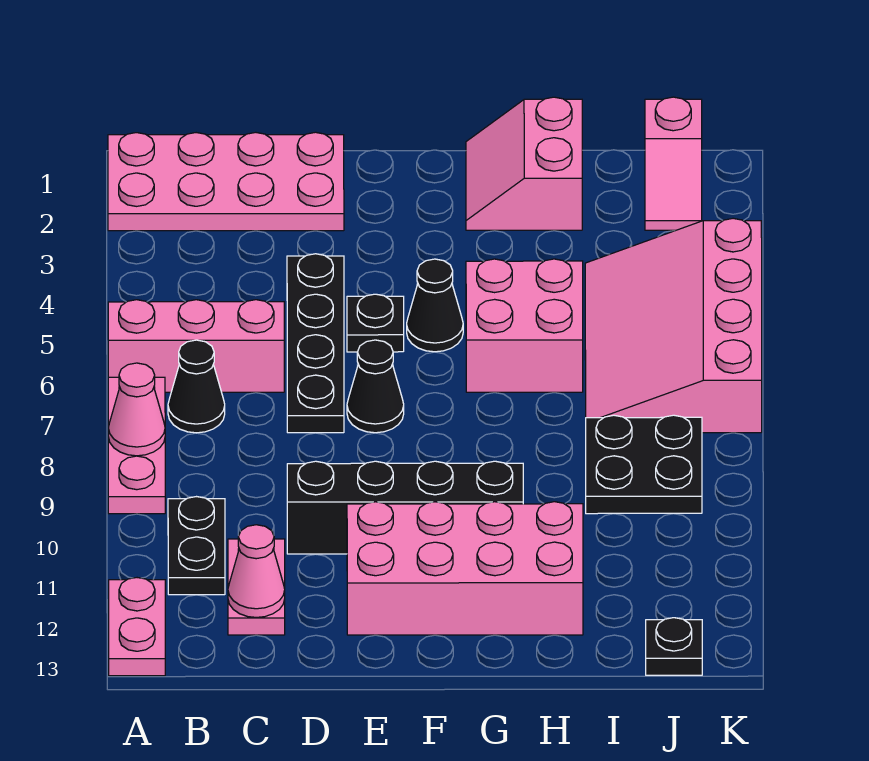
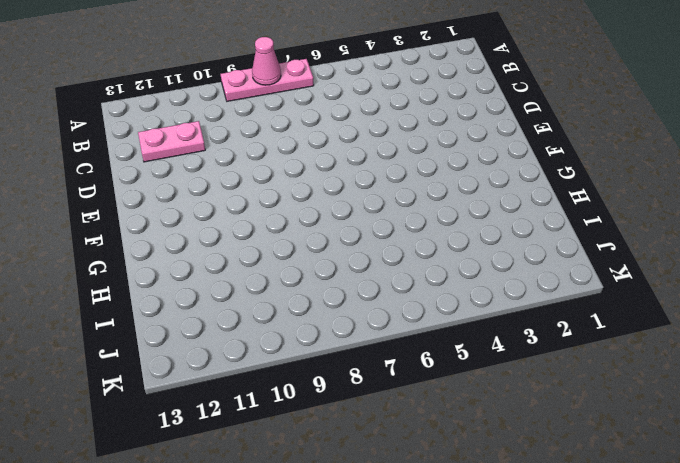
none -> pink 2x4 plate [108,132,344,231]
none -> pink 1x3 brick [108,300,284,392]
none -> pink 1x2 plate [109,578,165,676]

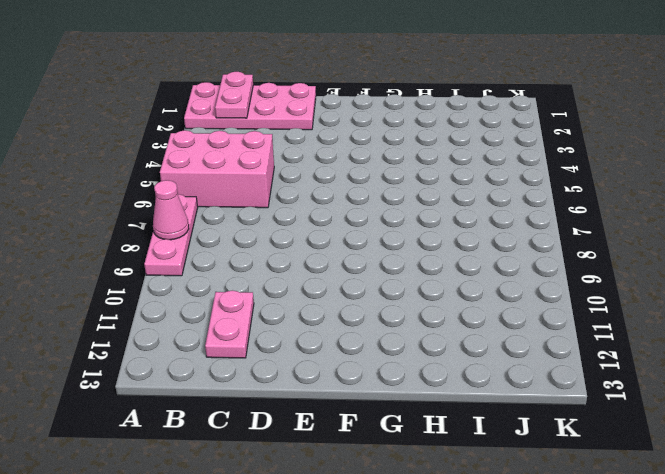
pink 2x3 brick [160,130,274,208] -> pink 1x3 brick [108,300,284,392]
pink 1x2 plate [215,72,253,118] -> pink 1x2 plate moved to [109,578,165,676]
none -> black 1x1 cone [168,340,225,433]
none -> black 1x2 plate [168,497,225,595]
none -> black 1x4 plate [287,254,344,433]

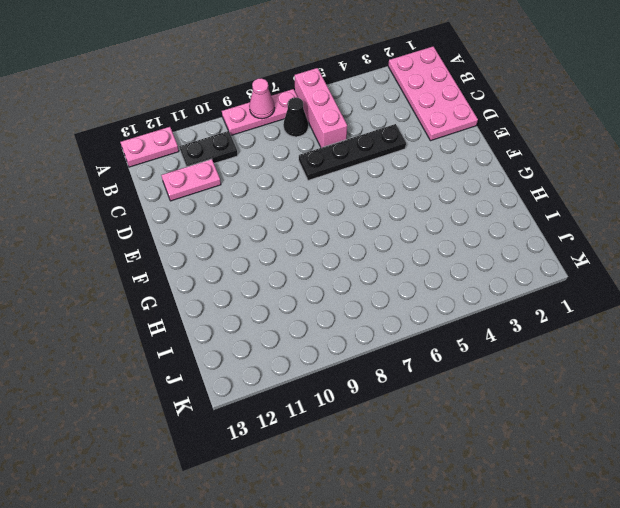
none -> black 1x4 brick [287,461,523,554]
none -> black 1x1 plate [347,294,404,352]
none -> black 1x1 cone [347,340,404,433]

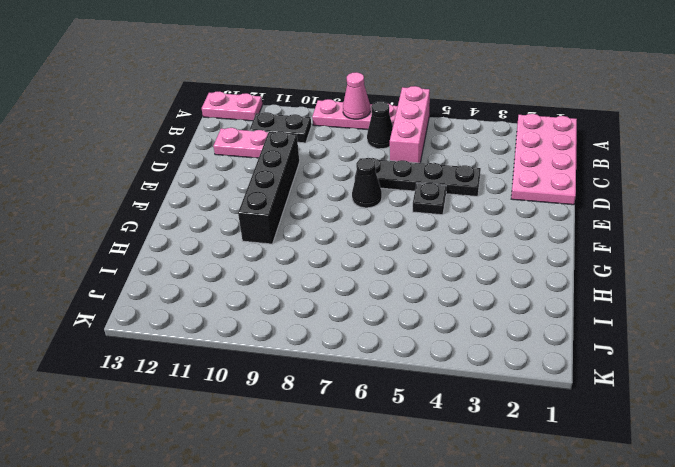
none -> pink 2x4 brick [347,502,583,635]
none -> black 1x1 cone [407,259,463,352]
none -> pink 2x2 slope [466,97,582,230]

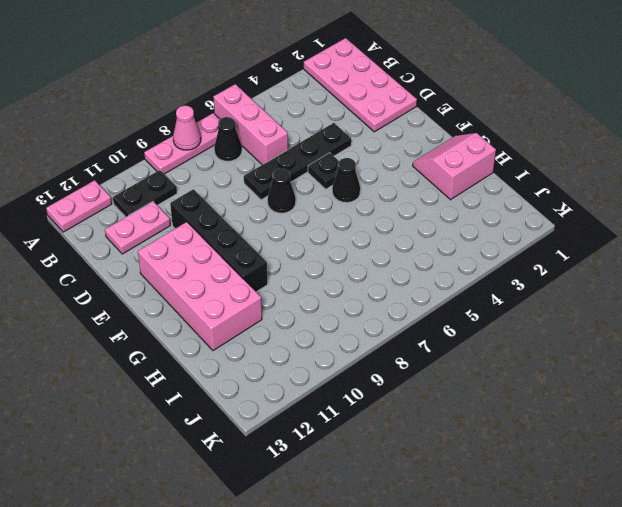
none -> pink 2x2 brick [466,259,583,392]
none -> pink 3x4 slope [585,218,762,433]
none -> black 2x2 plate [586,415,702,514]

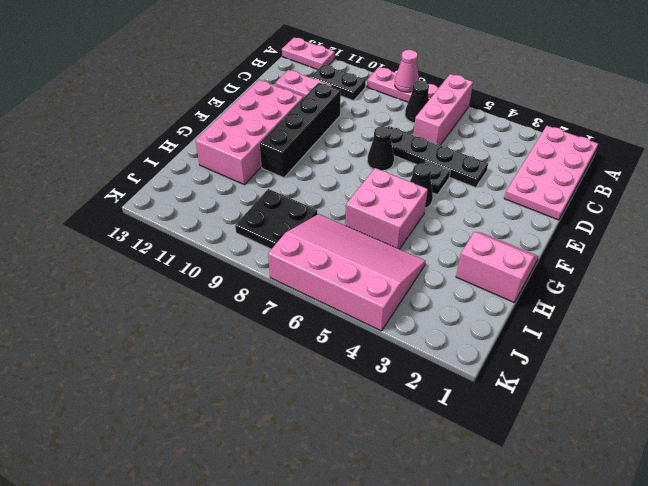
none -> pink 1x2 slope [645,97,702,230]
none -> black 1x1 plate [646,618,702,675]
none -> pink 1x1 cone [228,525,285,617]

